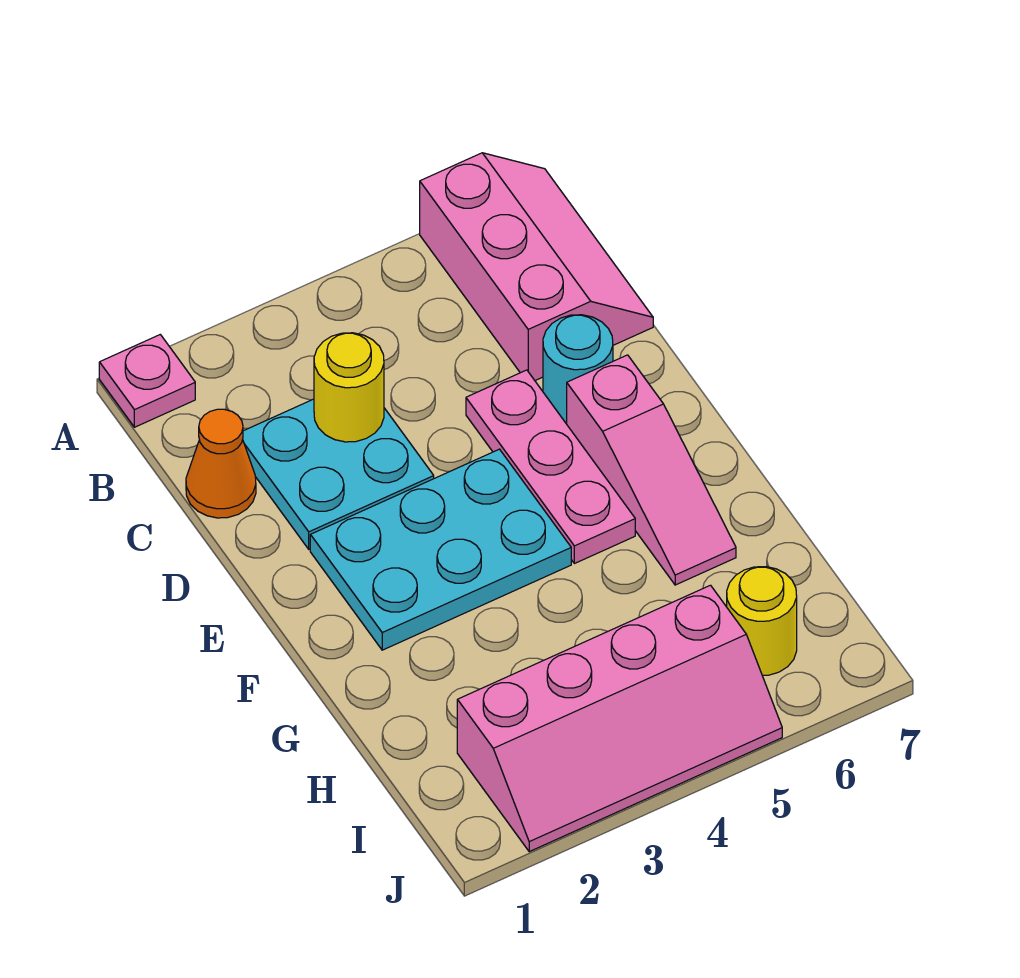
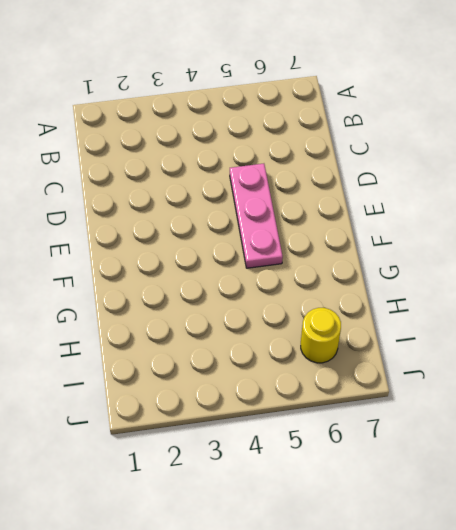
none -> pink 1x1 plate [99,335,195,427]
none -> pink 2x3 slope [420,153,653,380]

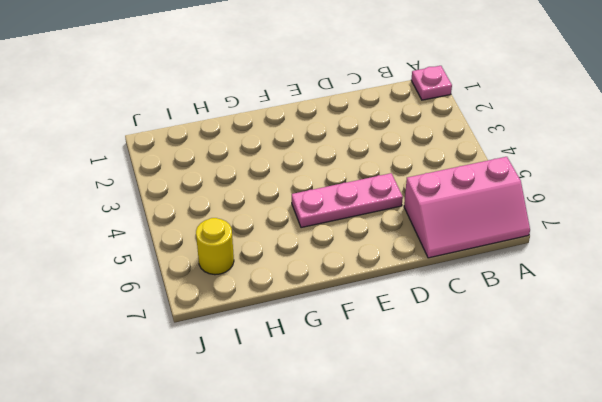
none -> orange 1x1 cone [186,409,256,518]
none -> cyan 2x2 plate [243,399,434,549]

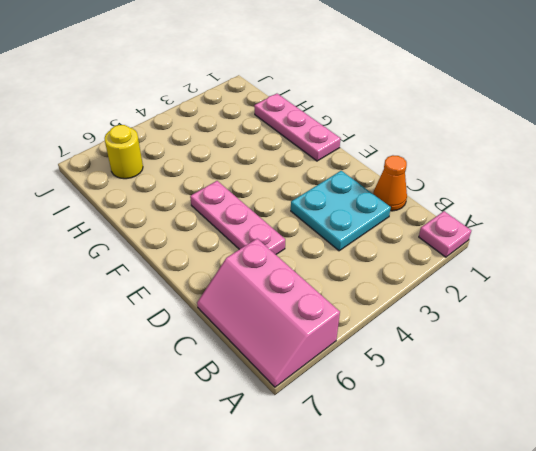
pink 1x3 plate [254,94,341,161] -> none
none -> cyan 1x1 round brick [543,315,613,422]
none -> cyan 2x3 plate [310,449,571,650]

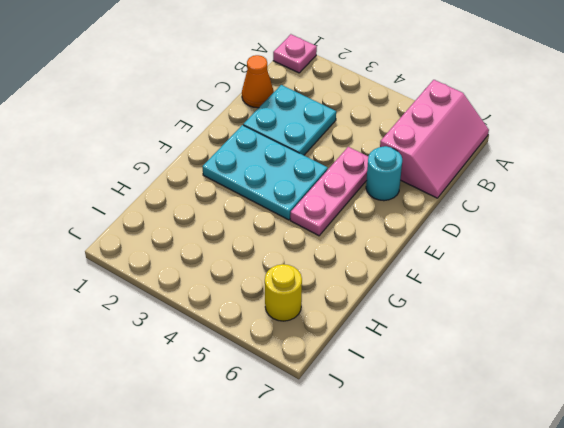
none -> pink 1x3 slope [567,355,736,585]
none -> pink 2x4 slope [457,585,782,852]

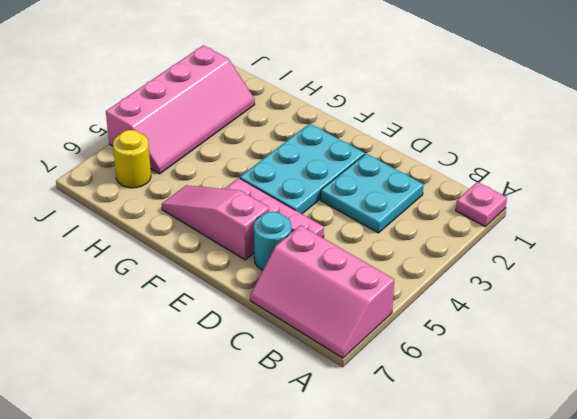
pink 2x4 slope [106,45,255,174] -> pink 2x4 slope turned to [457,585,782,852]
none -> orange 1x1 cone [186,409,256,518]
none -> yellow 1x1 round brick [314,333,384,442]

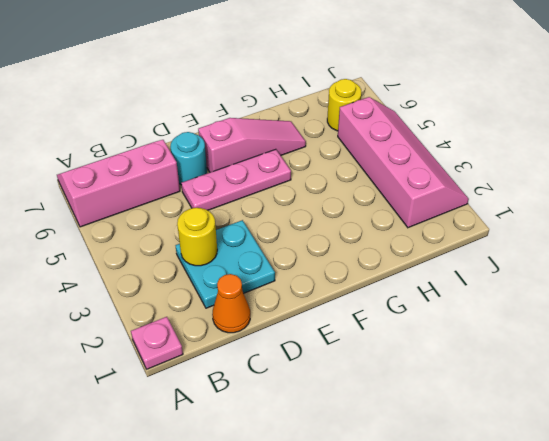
none -> cyan 2x3 plate [310,449,571,650]

